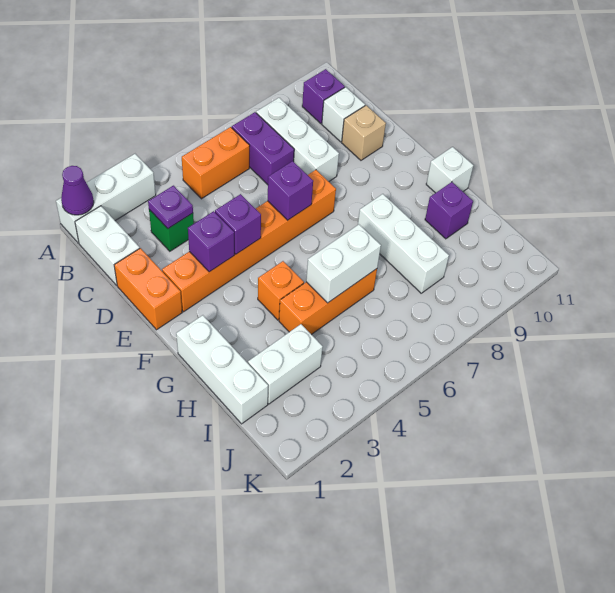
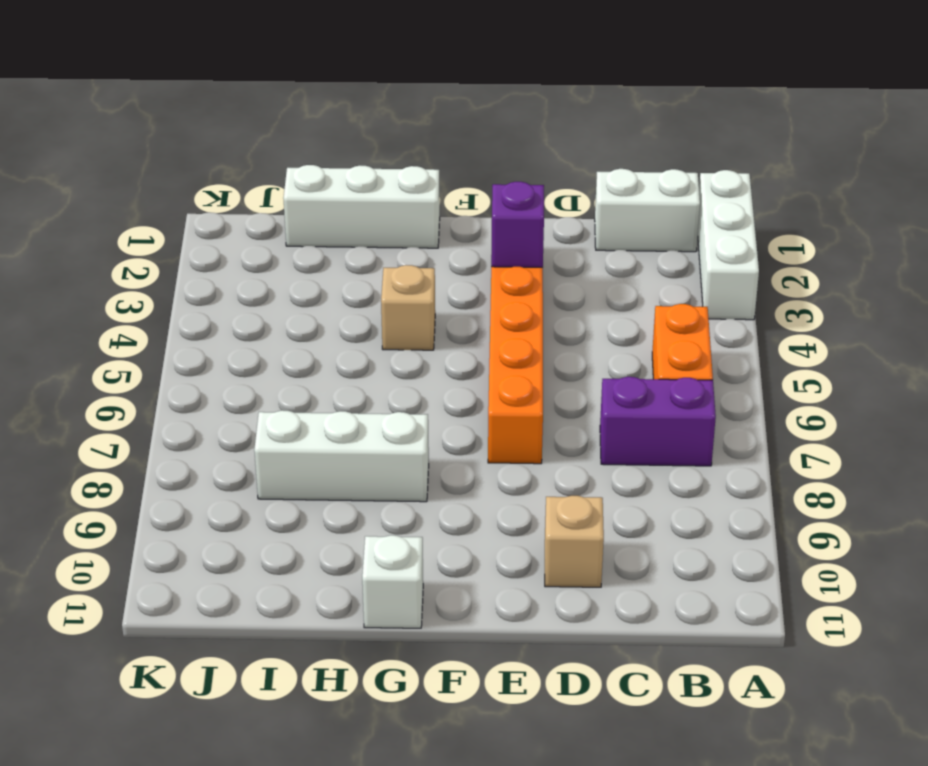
tan 1x1 brick [381,265,435,350] -> orange 1x1 brick [258,261,304,320]
none -> white 1x3 brick [256,98,339,181]
none -> purple 1x1 brick [302,69,345,124]
none -> green 1x1 brick [149,210,194,251]

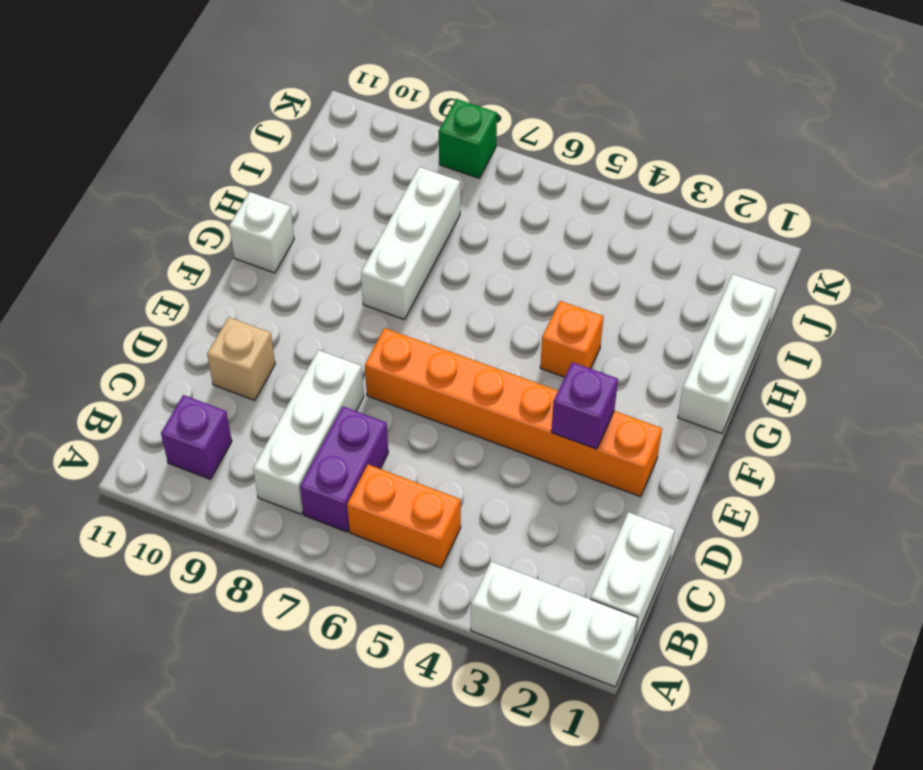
green 1x1 brick [439,99,497,178] -> green 1x1 brick moved to [149,210,194,251]
none -> white 1x1 brick [322,87,365,142]
none -> orange 1x2 brick [114,248,182,330]
none -> orange 1x3 brick [279,269,377,335]

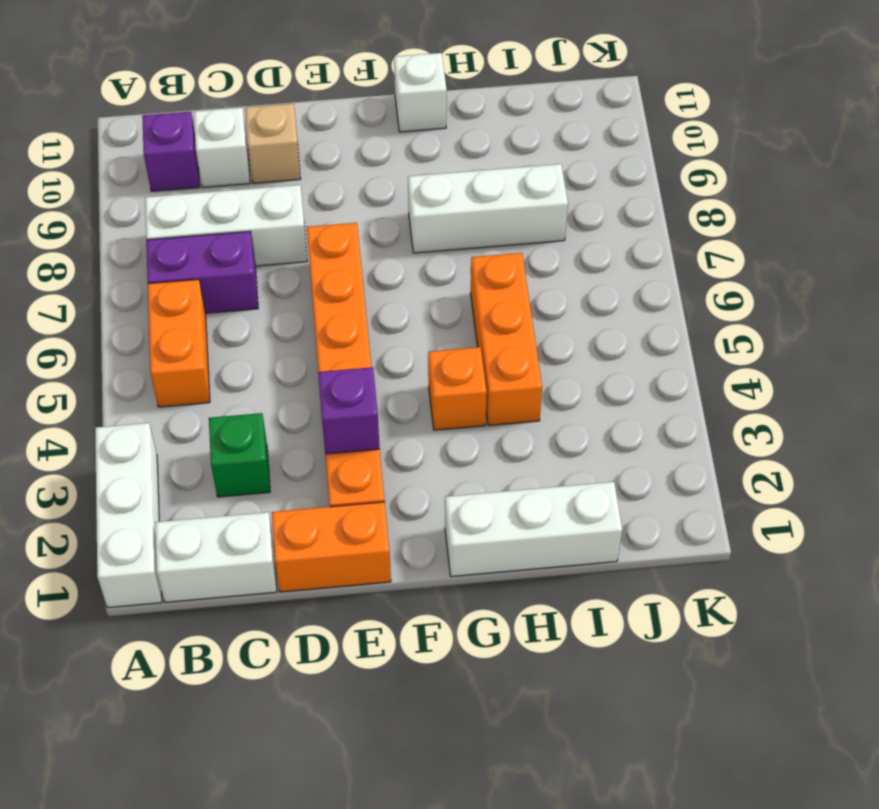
none -> purple 1x1 brick [425,182,473,239]
none -> white 1x2 brick [248,324,323,404]
none -> purple 1x1 cone [61,166,94,215]

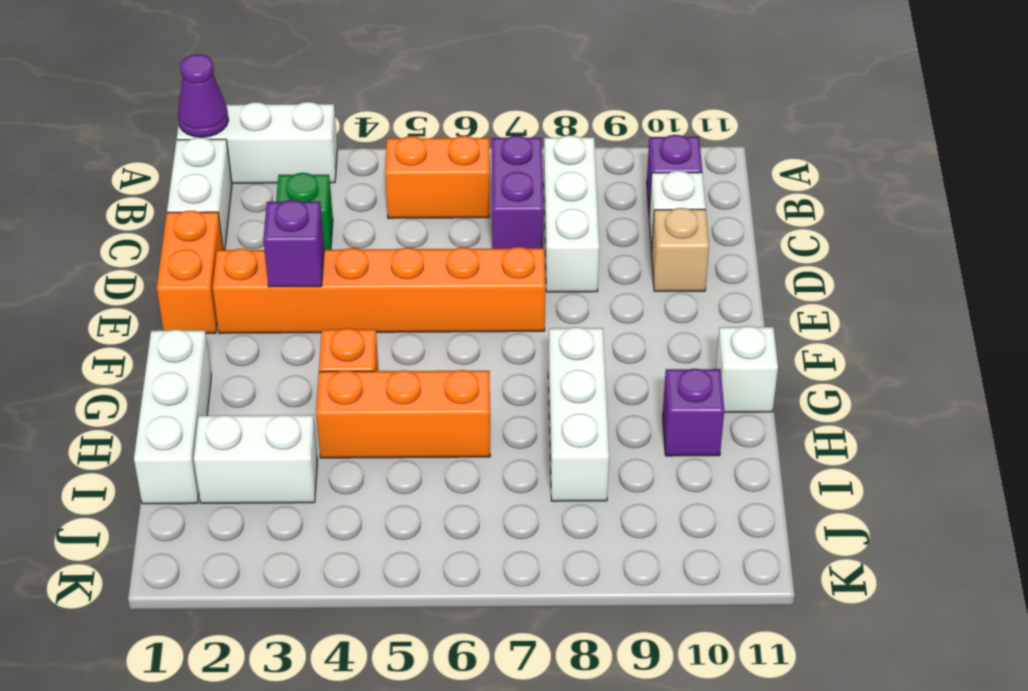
none -> purple 1x1 plate [148,186,193,229]
none -> purple 1x1 brick [215,194,261,254]
none -> purple 1x1 brick [268,161,313,220]

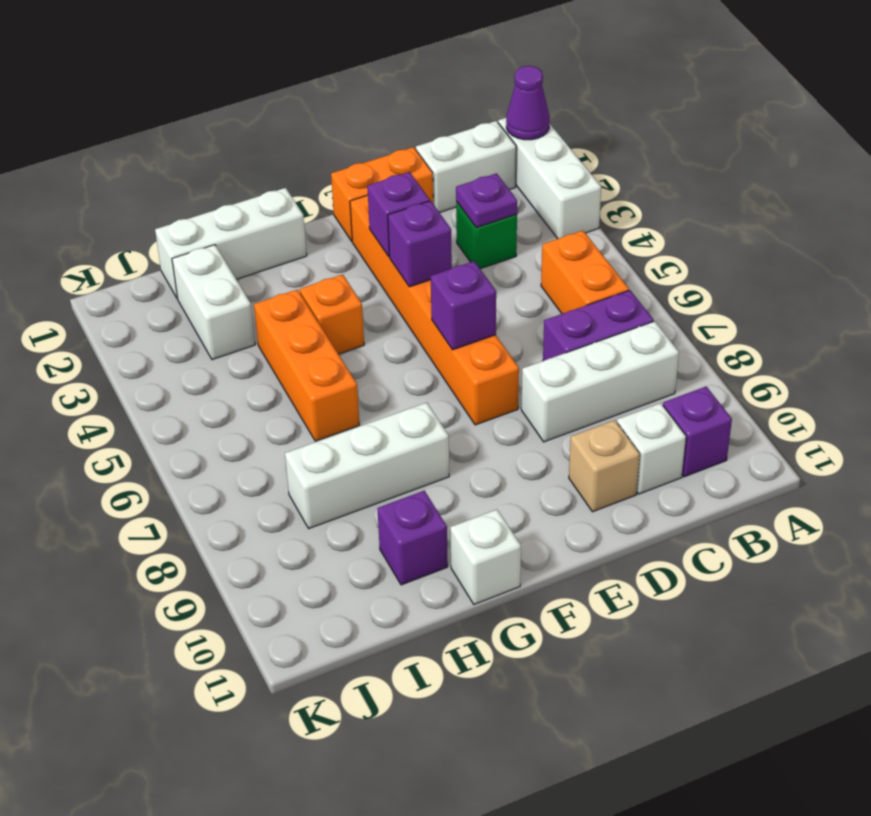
none -> white 1x2 brick [306,225,381,303]

